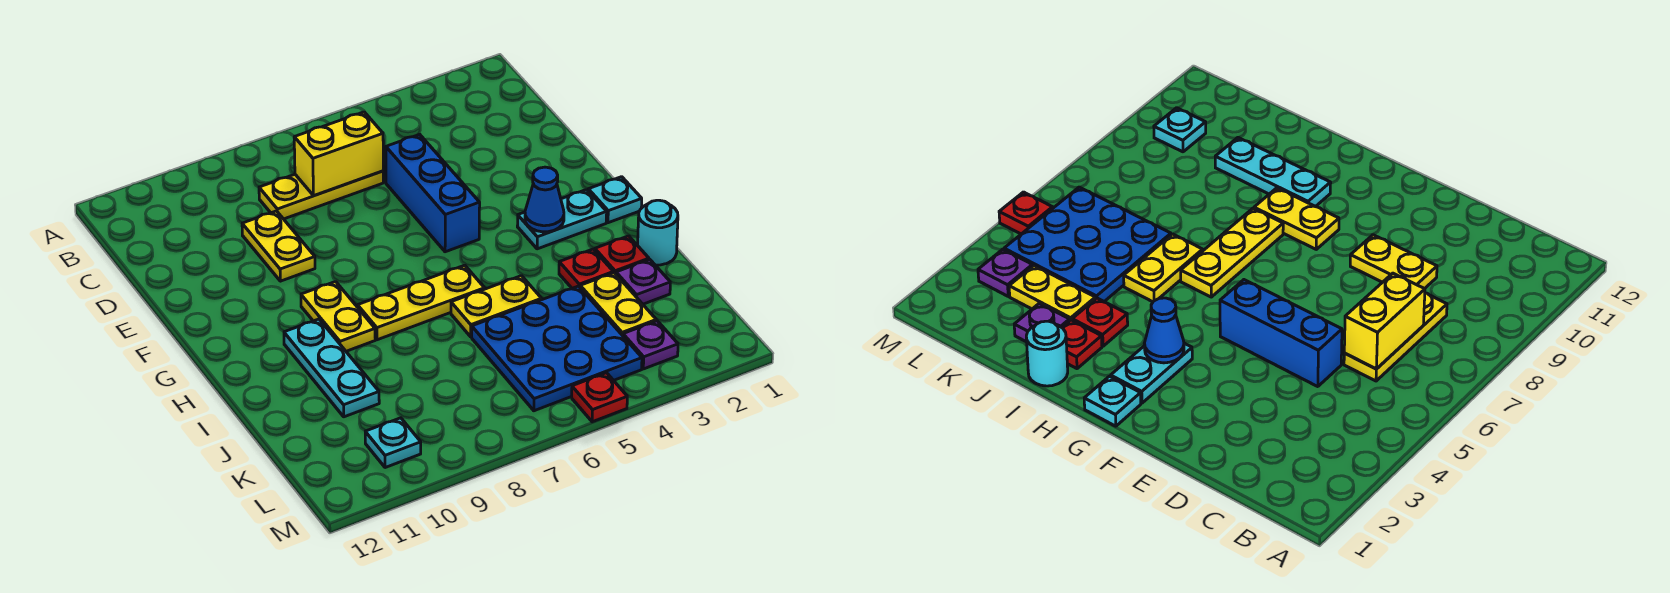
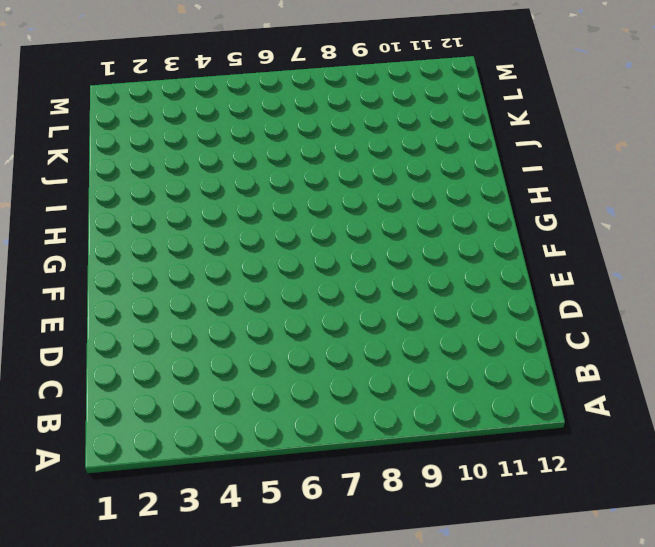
none -> yellow 1x3 plate [259,171,383,219]
none -> blue 1x3 brick [386,134,480,252]
none -> yellow 1x2 plate [242,211,315,281]

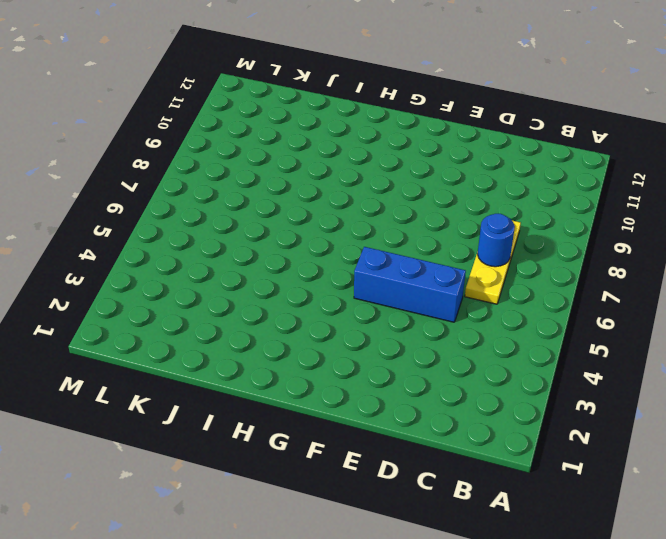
blue 1x1 round brick [478,214,515,267] -> yellow 1x2 brick [294,112,383,196]
none -> yellow 1x2 plate [242,211,315,281]
none -> cyan 1x1 plate [588,177,642,223]
none -> cyan 1x2 plate [517,190,607,249]

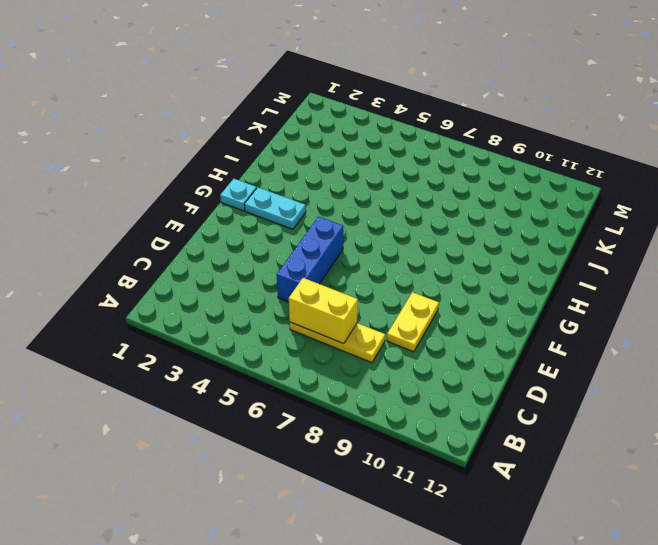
none -> yellow 1x2 plate [301,282,375,351]
none -> yellow 1x3 plate [358,265,485,340]
none -> cyan 1x3 plate [284,319,379,417]

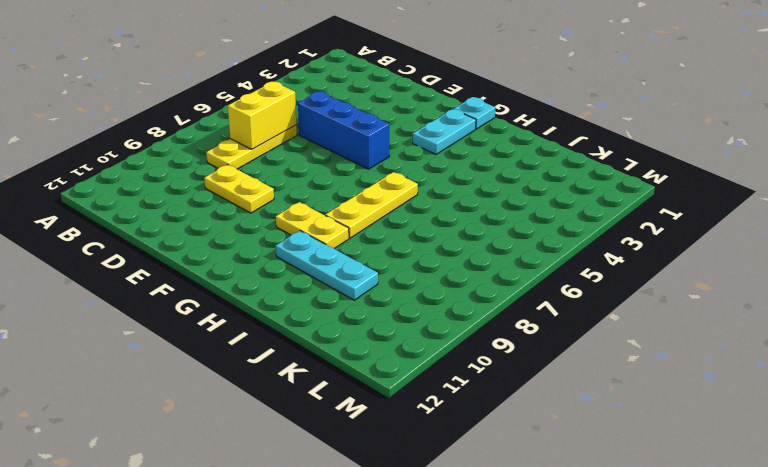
none -> cyan 1x1 round brick [638,200,678,265]
none -> red 1x1 plate [595,236,649,274]
none -> red 1x1 plate [559,249,613,288]

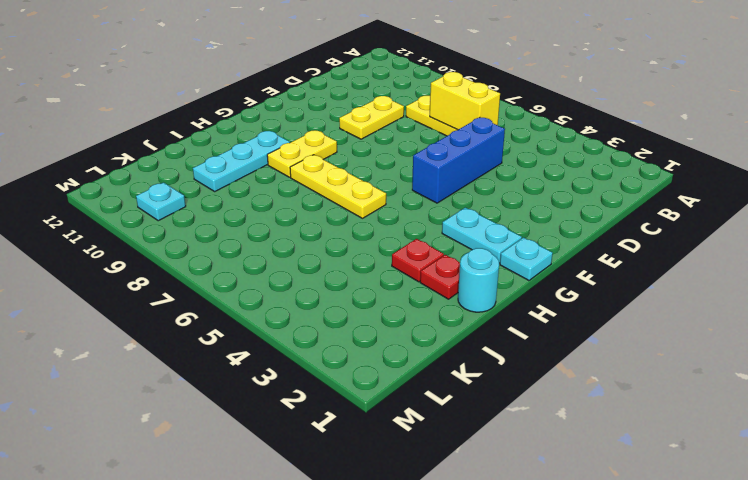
none -> yellow 1x2 plate [451,276,542,337]
none -> purple 1x1 plate [616,260,670,304]
none -> yellow 1x2 plate [580,273,656,336]

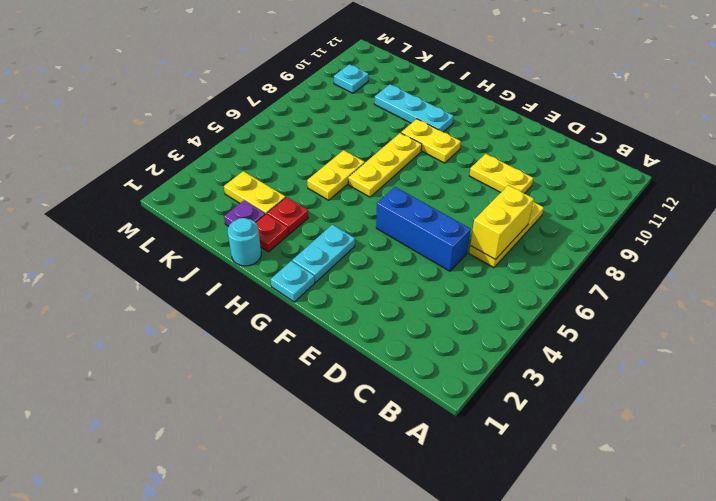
none -> blue 3x3 plate [472,286,642,411]
none -> purple 1x1 plate [623,321,678,369]
none -> red 1x1 plate [572,373,627,422]

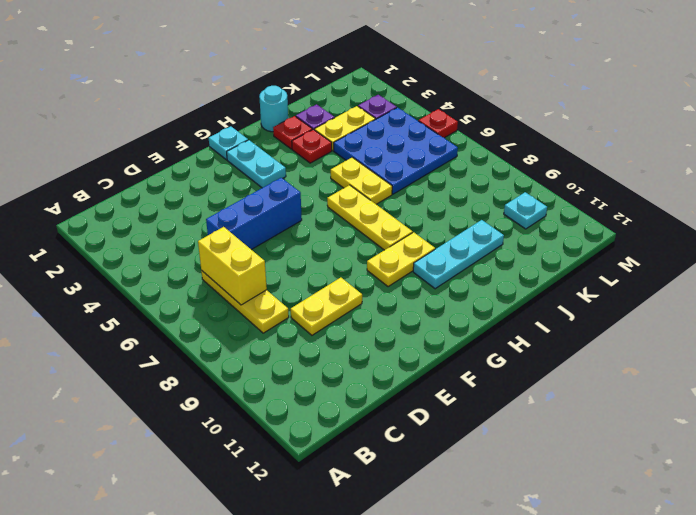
none -> blue 1x1 cone [525,167,564,232]

